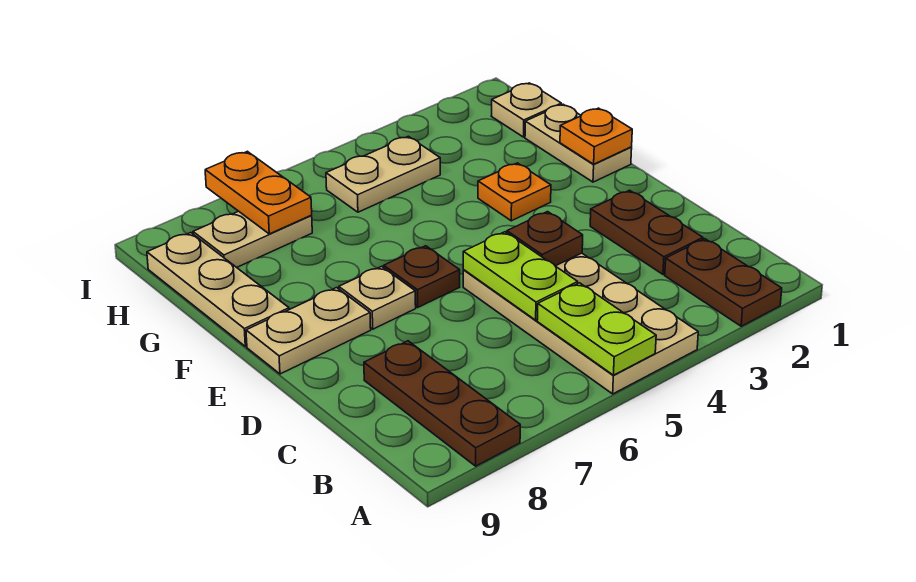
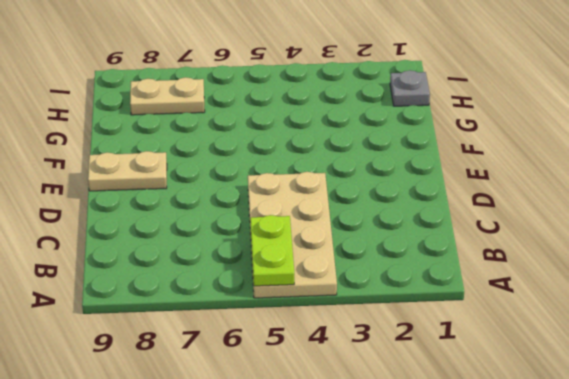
grey 1x1 plate [390,70,430,106] -> tan 1x1 plate [492,83,561,137]
none -> brown 1x2 plate [665,239,782,326]
none -> brown 1x3 plate [364,341,520,466]
none -> brown 1x2 plate [590,190,703,274]

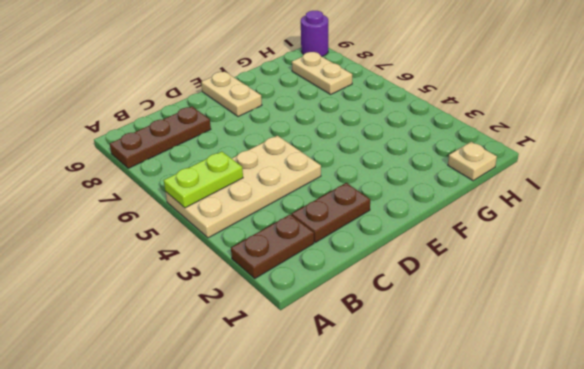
purple 1x1 round brick [301,11,328,56] -> none
none -> brown 1x1 plate [384,246,460,307]
none -> tan 1x1 plate [339,266,416,329]
none -> tan 1x2 plate [525,104,632,182]

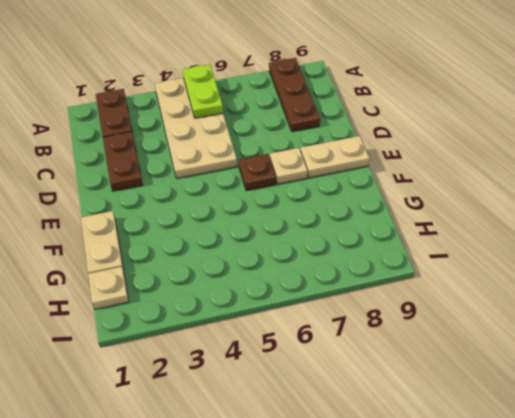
none -> orange 1x1 plate [478,163,551,221]
none -> tan 1x3 plate [147,233,289,346]
none -> tan 1x2 plate [326,136,440,212]

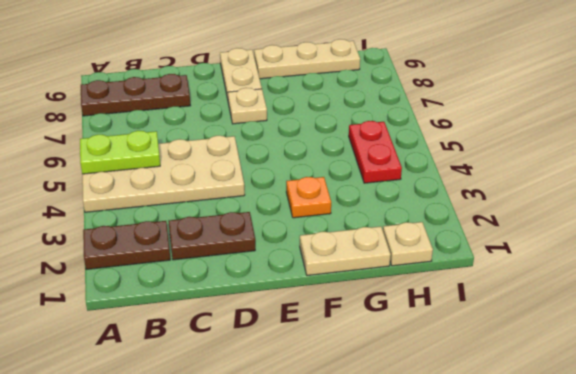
red 1x2 plate [349,121,402,183] -> tan 1x2 plate [326,136,440,212]
none -> brown 1x1 plate [384,246,460,307]
none -> tan 1x2 plate [193,211,312,267]
none -> lime 1x2 plate [463,232,578,320]

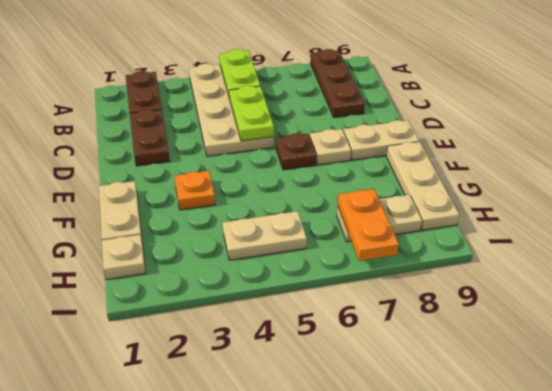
none -> brown 1x1 plate [507,212,583,266]
none -> orange 1x1 plate [560,108,632,164]

